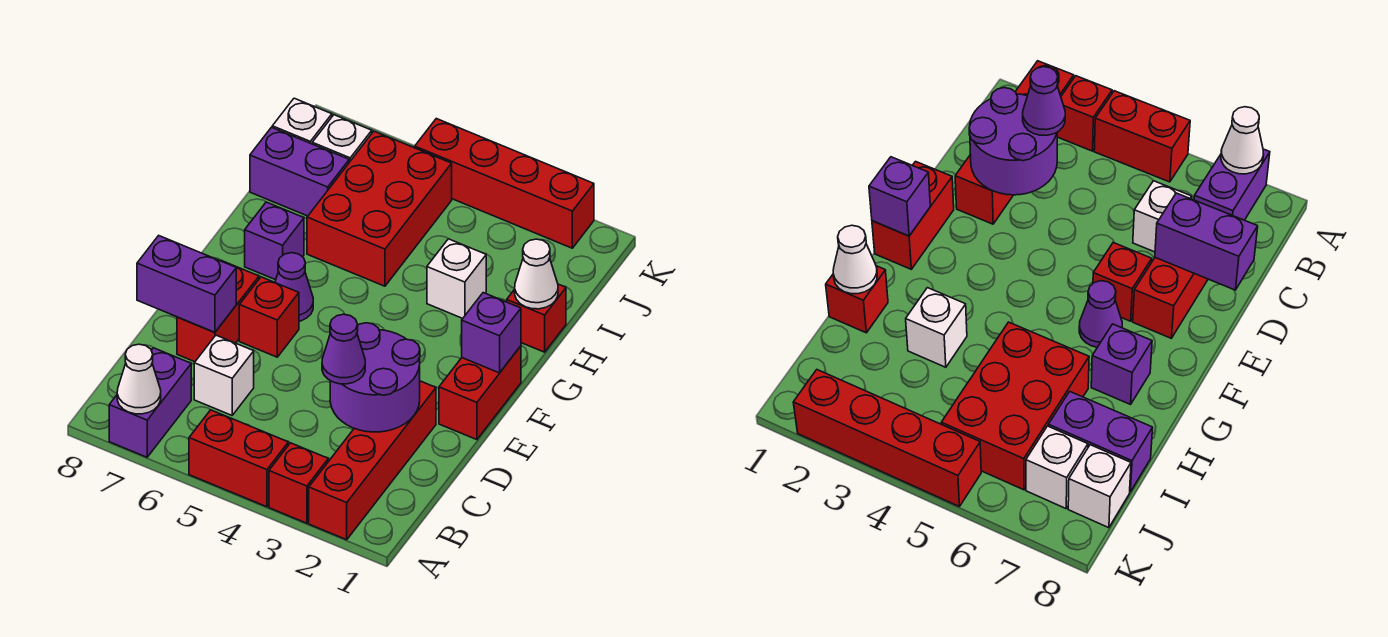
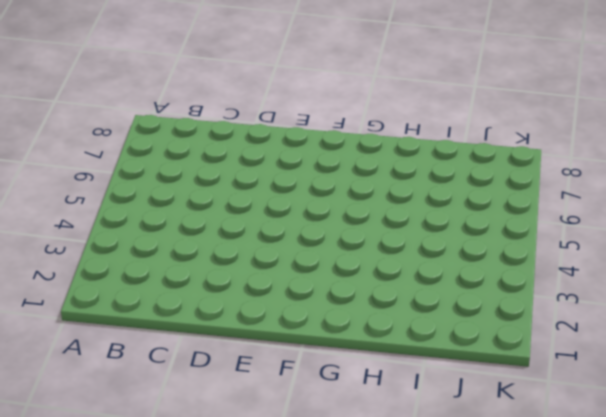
none -> red 1x4 brick [309,381,436,540]
none -> red 1x1 brick [269,443,328,523]
none -> red 1x2 brick [189,410,288,507]

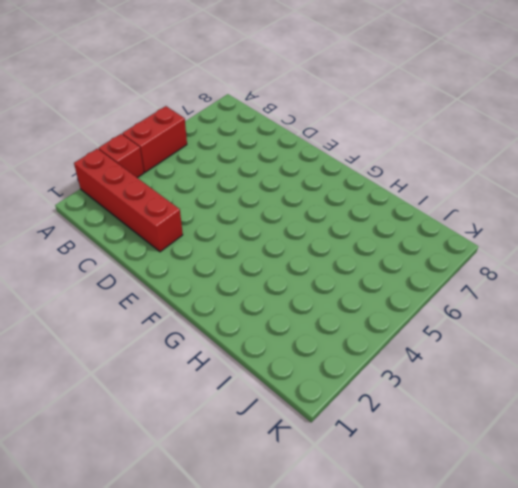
none -> purple 1x2 brick [109,348,191,457]
none -> white 1x1 brick [194,335,254,415]
none -> red 1x2 brick [177,261,259,362]

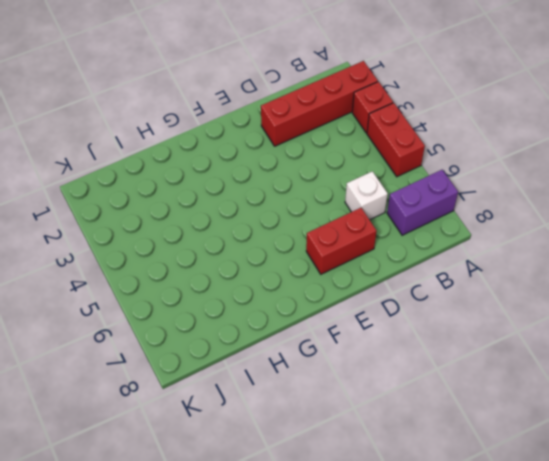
none -> red 1x2 brick [439,346,521,440]
none -> red 1x1 brick [239,277,299,357]
none -> purple 1x1 cone [275,253,313,321]

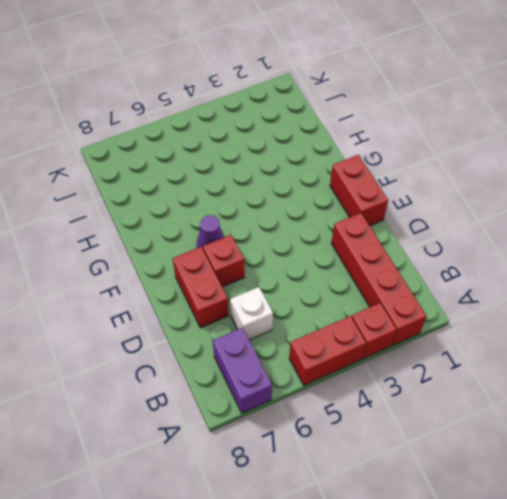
none -> purple 1x1 brick [245,202,304,280]
none -> red 1x1 brick [507,284,566,352]
none -> white 1x1 brick [427,239,486,318]

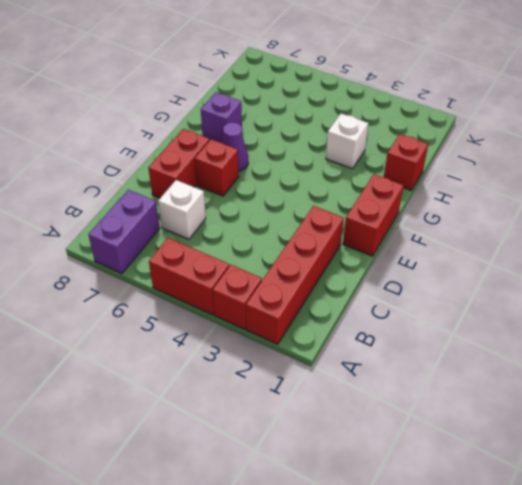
none -> red 2x3 brick [307,131,452,286]
none -> purple 1x2 brick [250,127,349,216]
none -> white 1x1 brick [312,115,372,162]

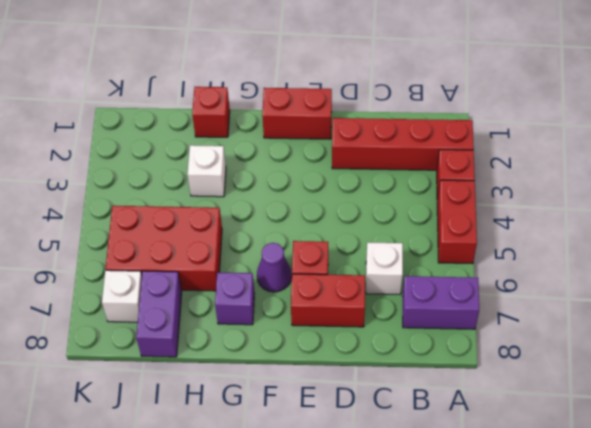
none -> white 1x1 brick [272,98,332,144]
none -> red 1x4 brick [415,119,594,248]
none -> white 1x1 cone [117,344,161,414]

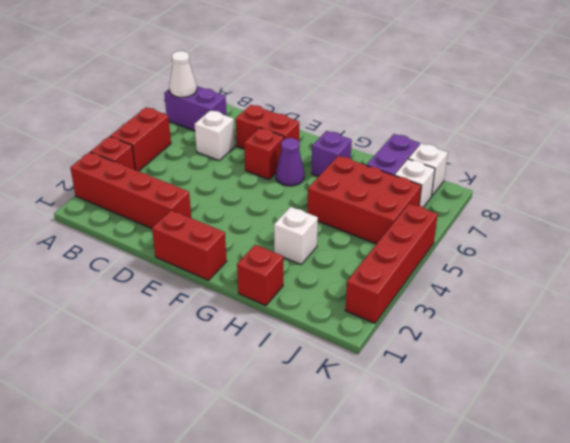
none -> purple 2x2 round brick [330,323,420,432]
none -> purple 1x2 brick [137,236,236,332]
none -> purple 1x1 brick [462,293,521,373]

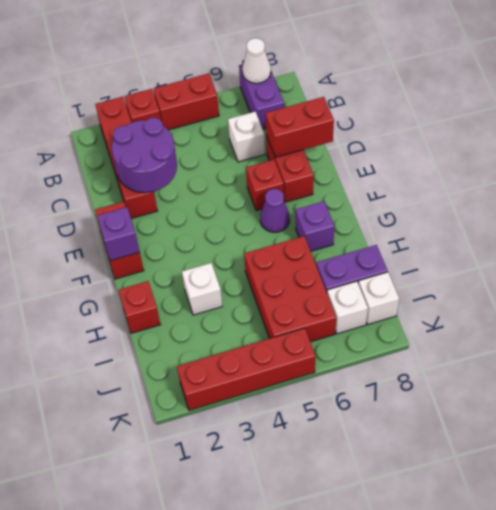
red 1x2 brick [266,97,334,158] -> purple 1x2 brick [137,236,236,332]
none -> white 1x1 cone [515,239,558,309]
none -> purple 1x1 cone [322,314,365,384]

